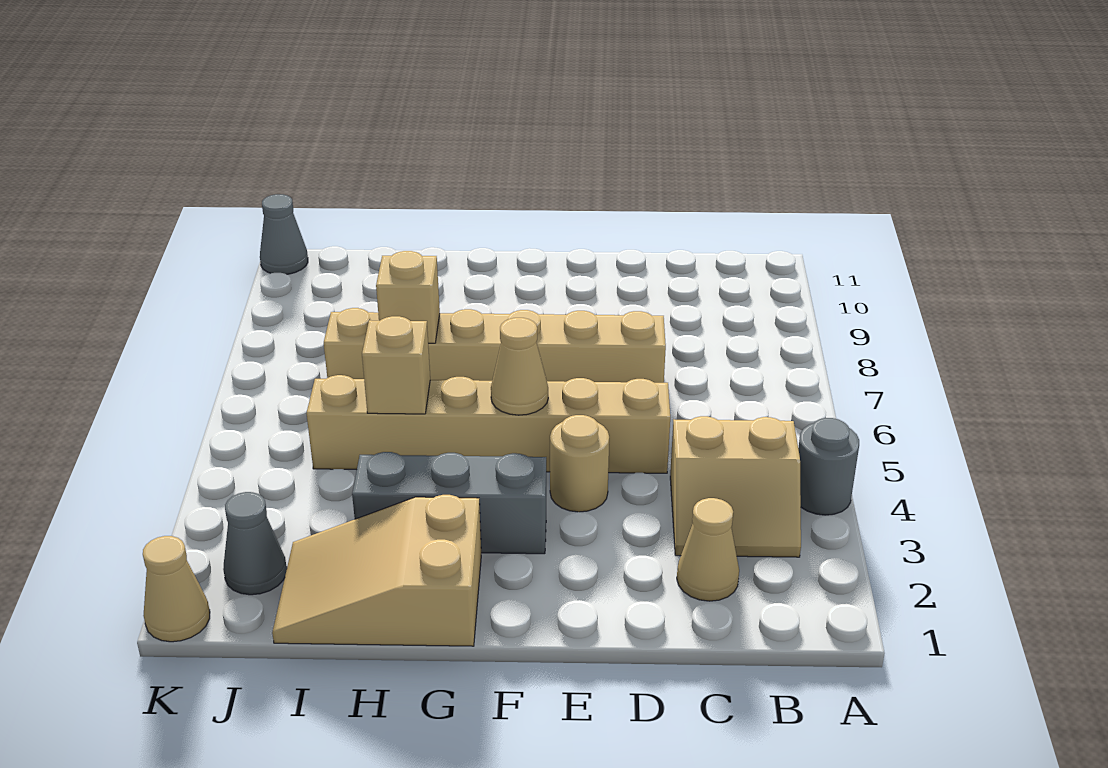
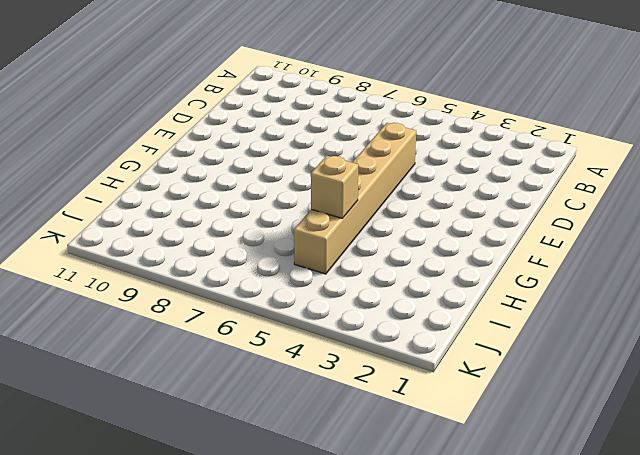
none -> grey 1x1 round brick [798,418,859,515]
none -> tan 2x2 slope [670,416,801,557]
none -> tan 1x1 cone [677,498,739,601]

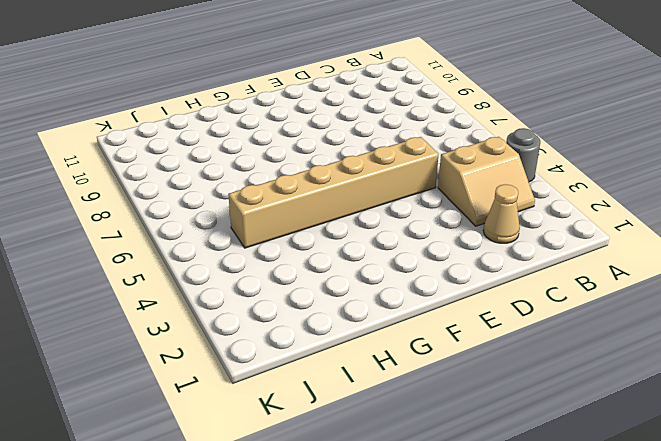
none -> tan 1x6 brick [324,308,666,383]
none -> tan 1x1 round brick [550,415,609,512]
none -> grey 1x3 brick [352,452,546,554]

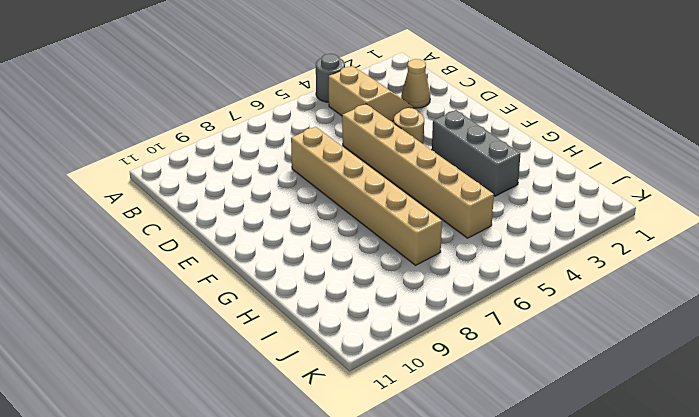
none -> tan 2x3 slope [272,495,481,646]
none -> grey 1x1 cone [223,492,287,595]
none -> tan 1x1 cone [143,536,210,642]

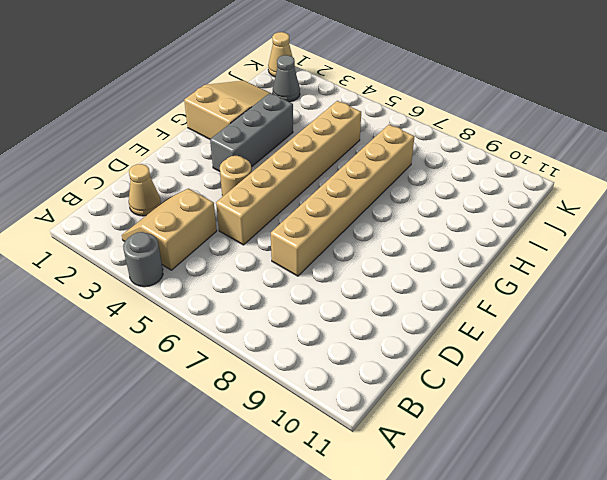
none -> grey 1x1 cone [260,194,308,274]
none -> tan 1x1 cone [491,318,548,415]
none -> tan 1x1 brick [362,316,430,414]

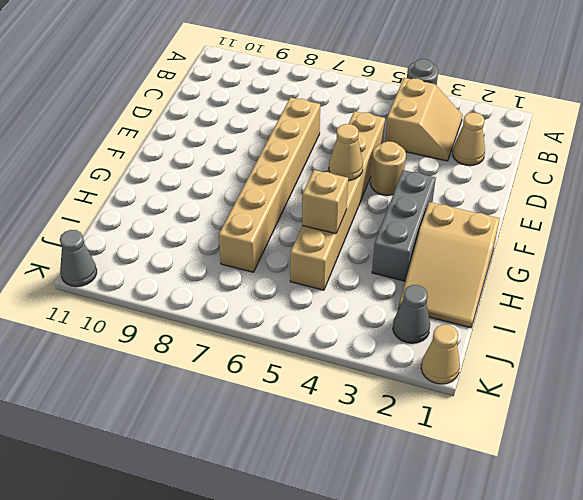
none -> tan 1x1 brick [376,251,440,343]

